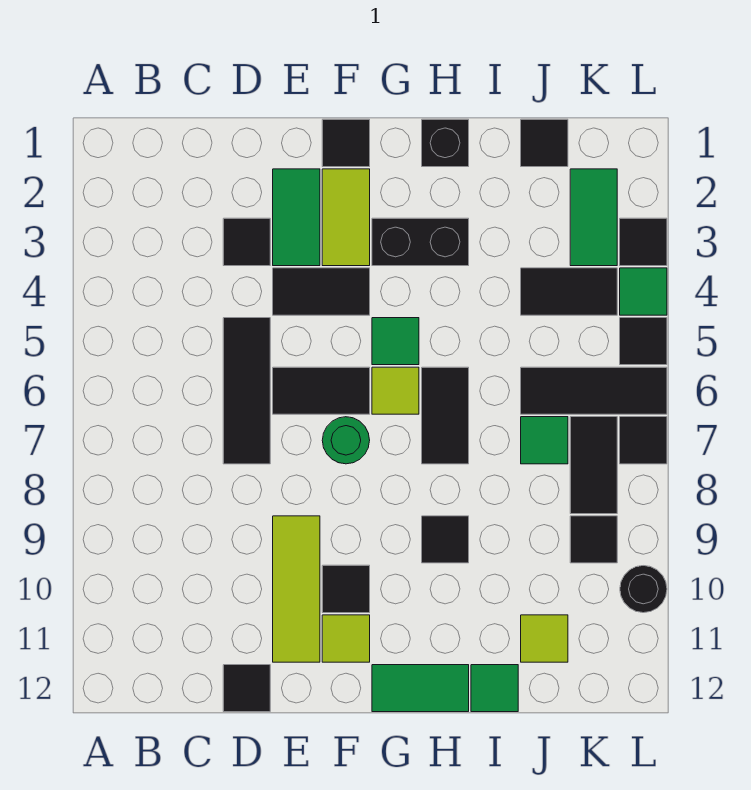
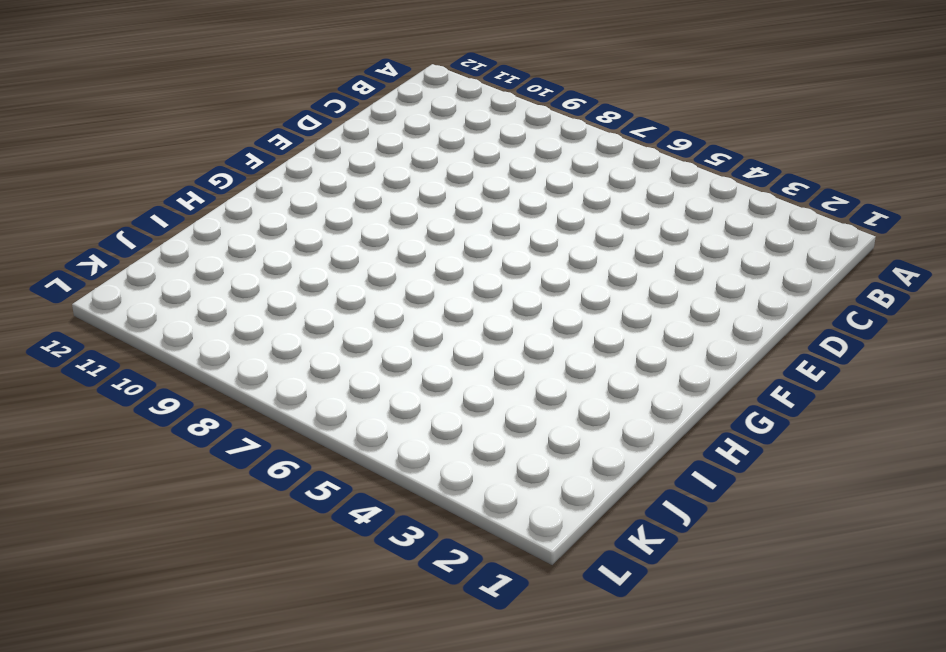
none -> black 1x1 tile [223,218,270,266]
none -> black 1x3 tile [223,318,270,464]
none -> black 1x1 tile [223,665,270,712]
none -> green 1x2 tile [273,169,320,266]

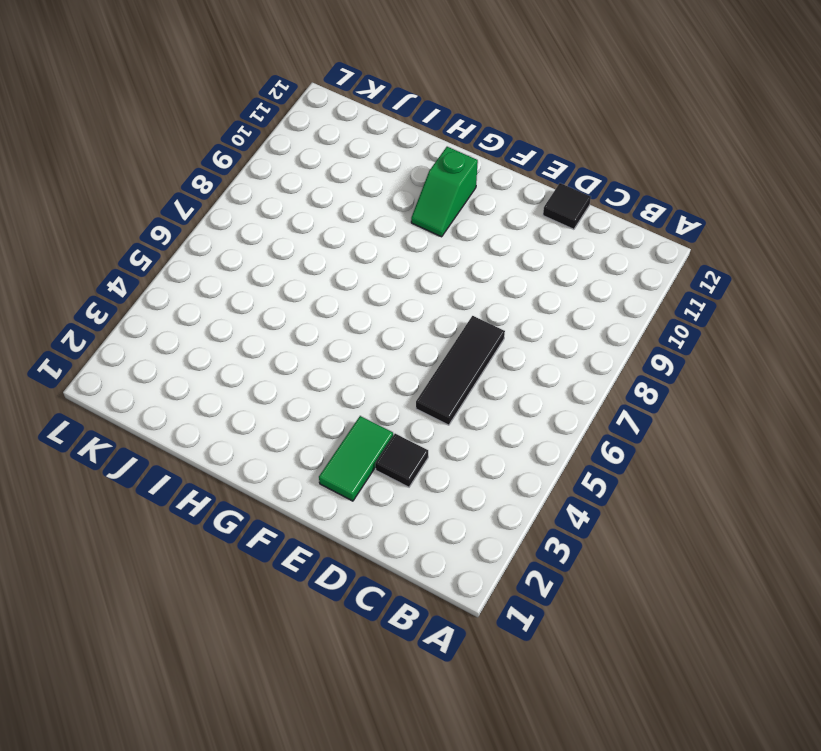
green 1x2 slope [411,147,478,237] -> none
none -> black 1x2 tile [273,268,370,315]
none -> black 1x2 tile [273,367,370,414]
none -> lime 1x3 tile [273,516,320,662]
none -> black 1x1 tile [322,119,370,167]

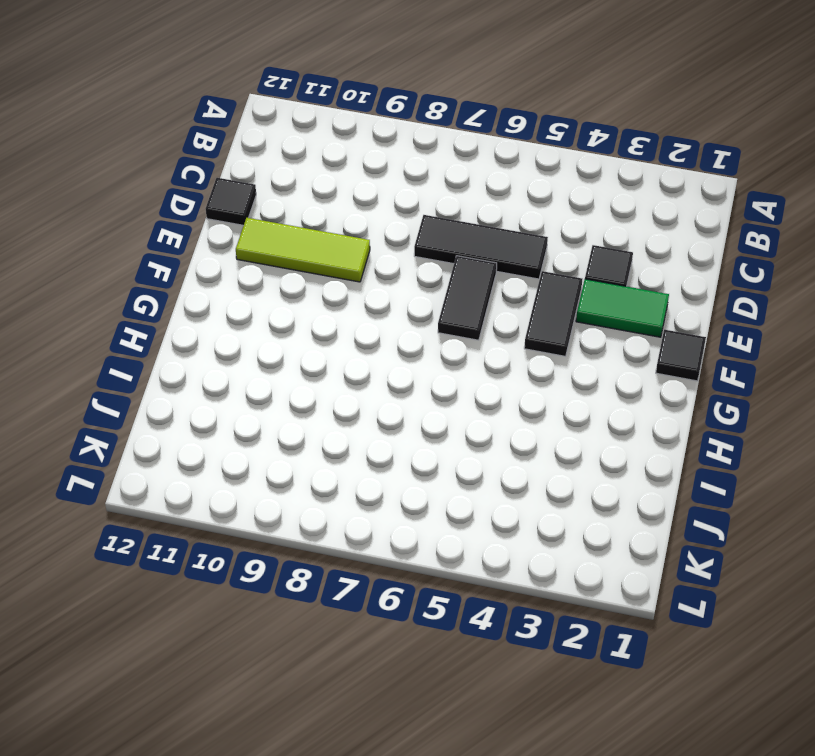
none -> lime 1x2 tile [322,169,370,266]
none -> green 1x1 round brick [322,417,370,464]
none -> black 1x1 tile [322,565,370,613]
none -> lime 1x1 tile [322,615,370,662]

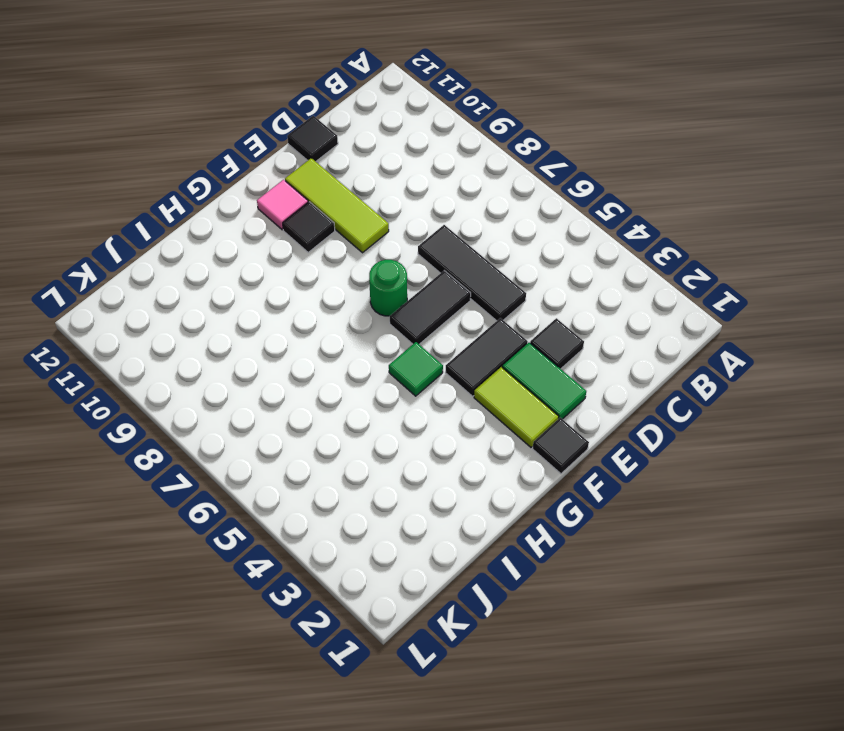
pink 1x1 tile [257,180,308,230] -> lime 1x1 tile [322,615,370,662]
none -> black 1x2 brick [372,218,469,266]
none -> lime 1x1 tile [372,367,419,414]
none -> green 1x2 tile [372,665,469,712]
none -> black 1x1 brick [422,119,469,167]

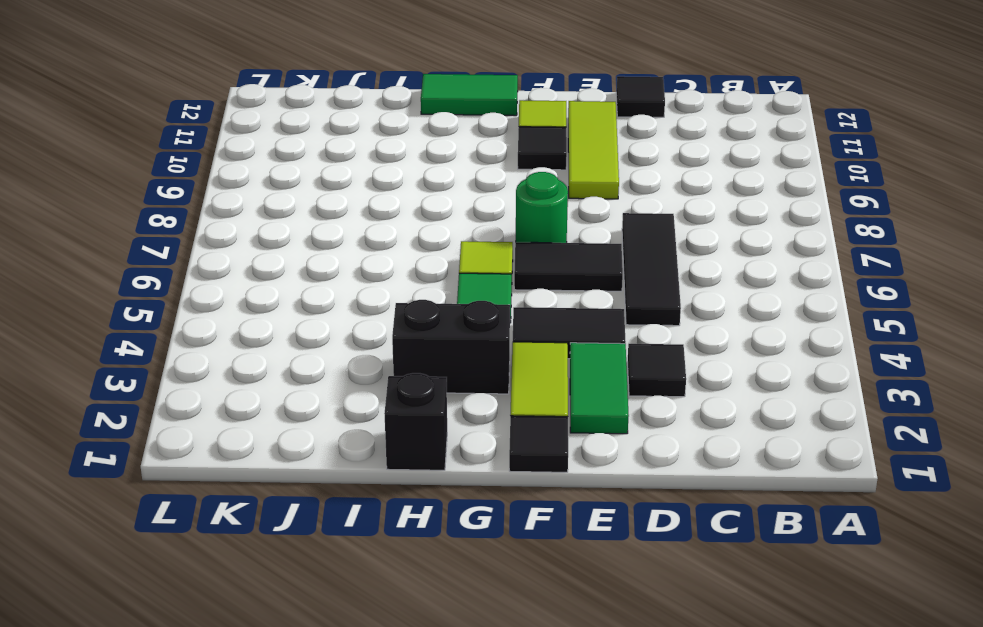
none -> black 1x2 tile [422,367,469,464]
none -> black 1x1 tile [422,516,469,563]
none -> green 1x1 tile [471,665,518,712]
none -> black 1x1 tile [521,119,568,167]

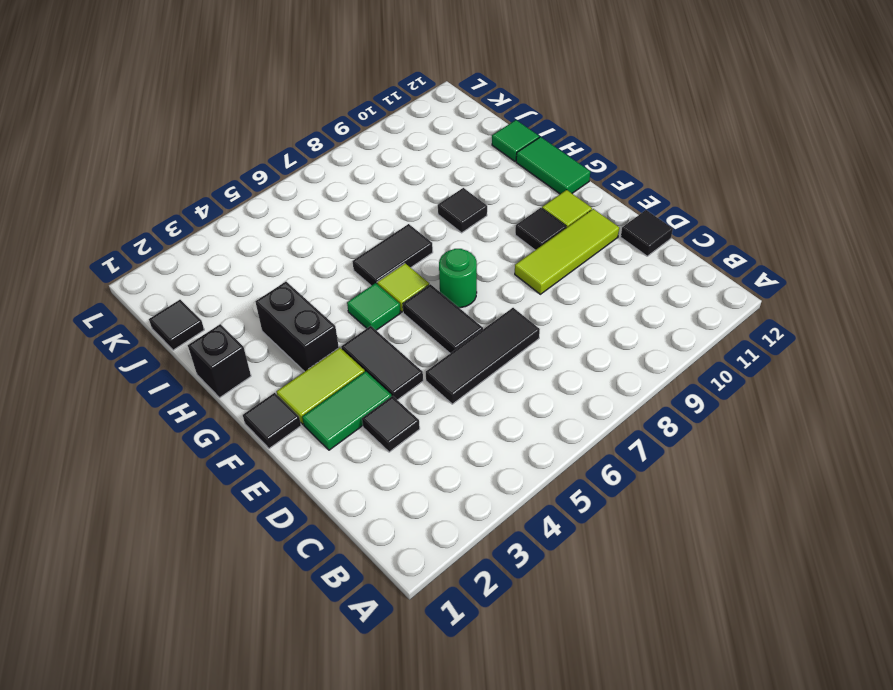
none -> black 1x2 tile [521,268,617,315]
none -> black 1x3 tile [521,367,667,414]
none -> green 1x1 tile [521,417,568,464]
none -> lime 1x1 tile [521,615,568,662]

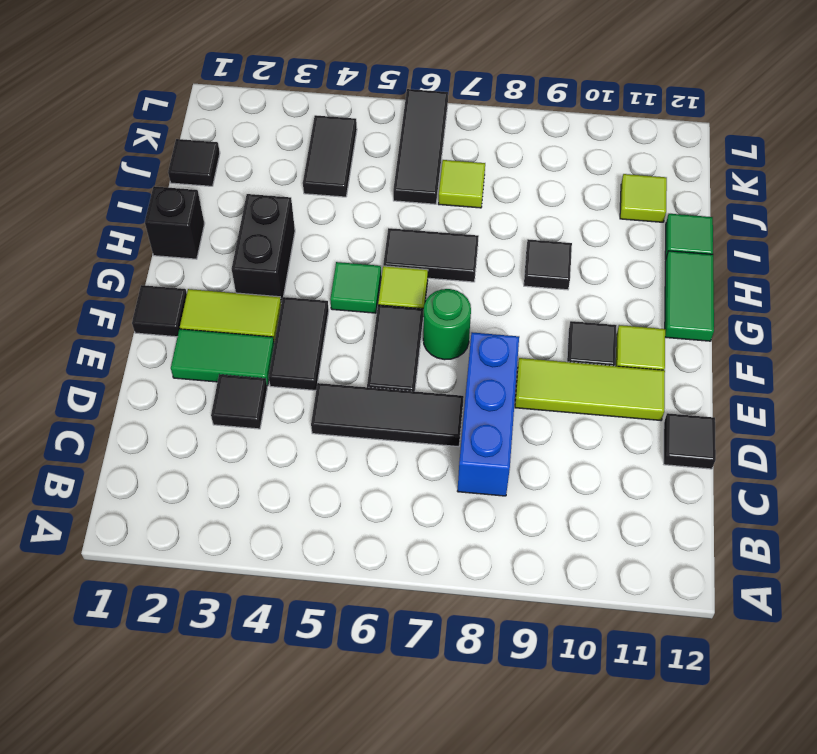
blue 1x3 brick [458,332,519,496] -> none
lime 1x1 tile [438,160,485,208] -> green 1x1 tile [521,417,568,464]
none -> green 1x2 tile [570,169,617,266]
none -> black 1x2 tile [570,417,617,514]
none -> black 1x1 tile [570,516,617,563]
none -> black 1x1 tile [620,218,667,266]

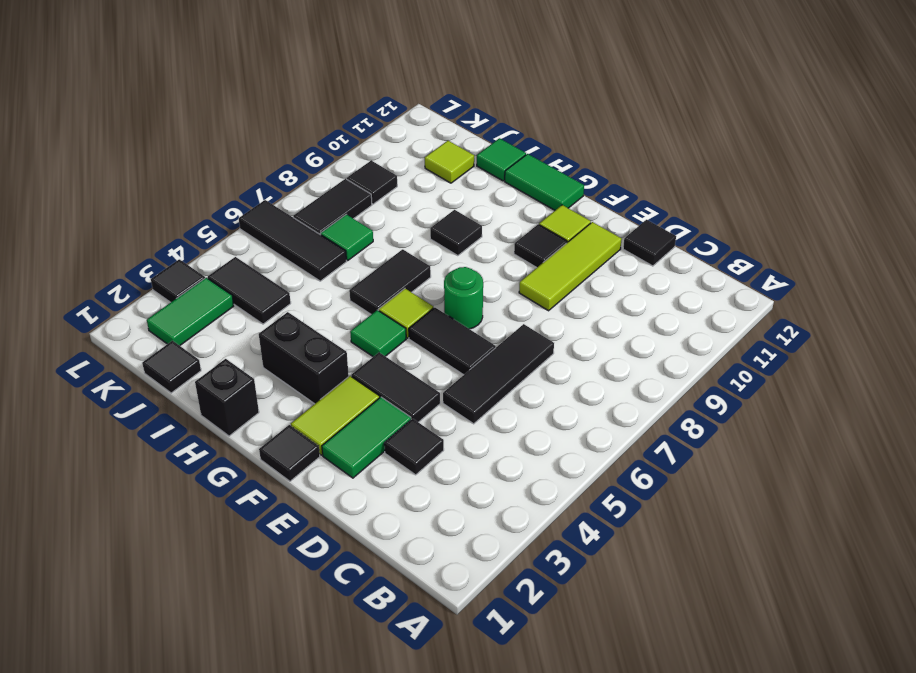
none -> green 1x1 tile [620,268,667,315]
none -> black 1x1 tile [620,318,667,365]
none -> black 1x1 tile [620,417,667,464]
none -> black 1x1 round brick [620,566,667,613]

